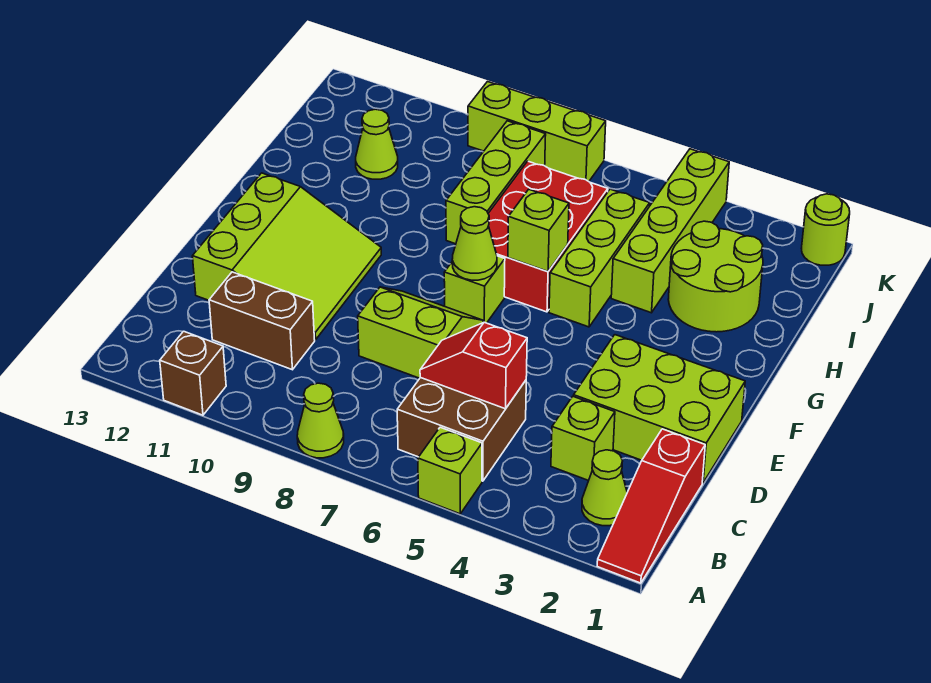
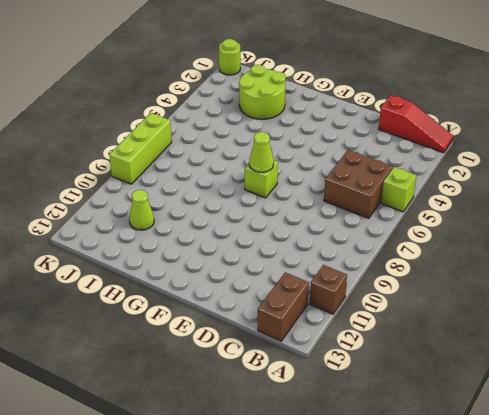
brown 1x2 brick [258,272,309,341] -> brown 1x2 brick moved to [209,272,315,370]
none -> lime 1x1 cone [297,383,344,458]
none -> lime 1x1 cone [582,450,627,526]
none -> lime 1x1 brick [551,396,615,481]

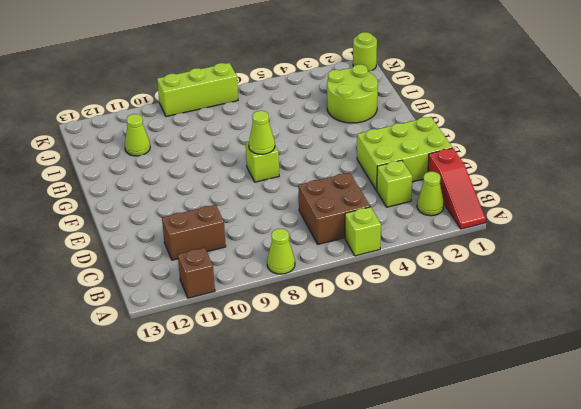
none -> lime 2x2 slope [358,287,483,378]
none -> lime 3x3 slope [192,173,381,340]
none -> lime 1x3 brick [549,189,650,327]

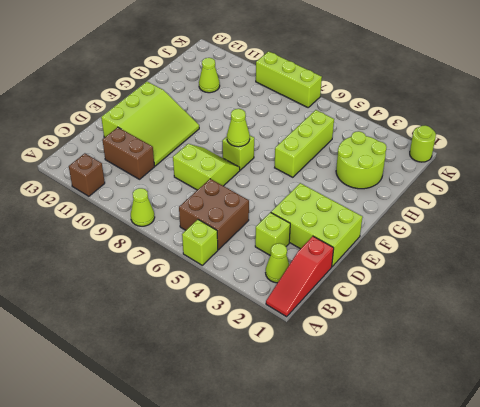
none -> red 2x3 brick [488,161,608,312]
none -> lime 1x4 brick [611,149,729,313]
none -> lime 1x3 brick [446,121,546,244]

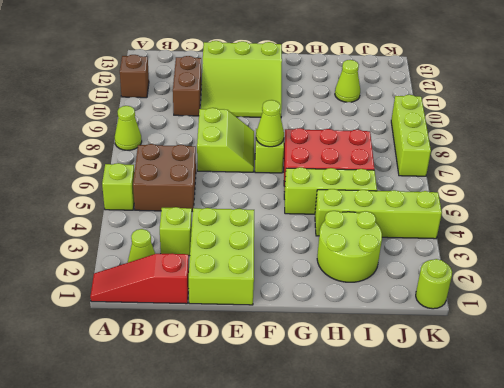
none -> lime 1x3 brick [446,121,546,244]
none -> red 1x2 slope [420,322,527,409]
none -> lime 1x1 brick [508,189,569,271]

